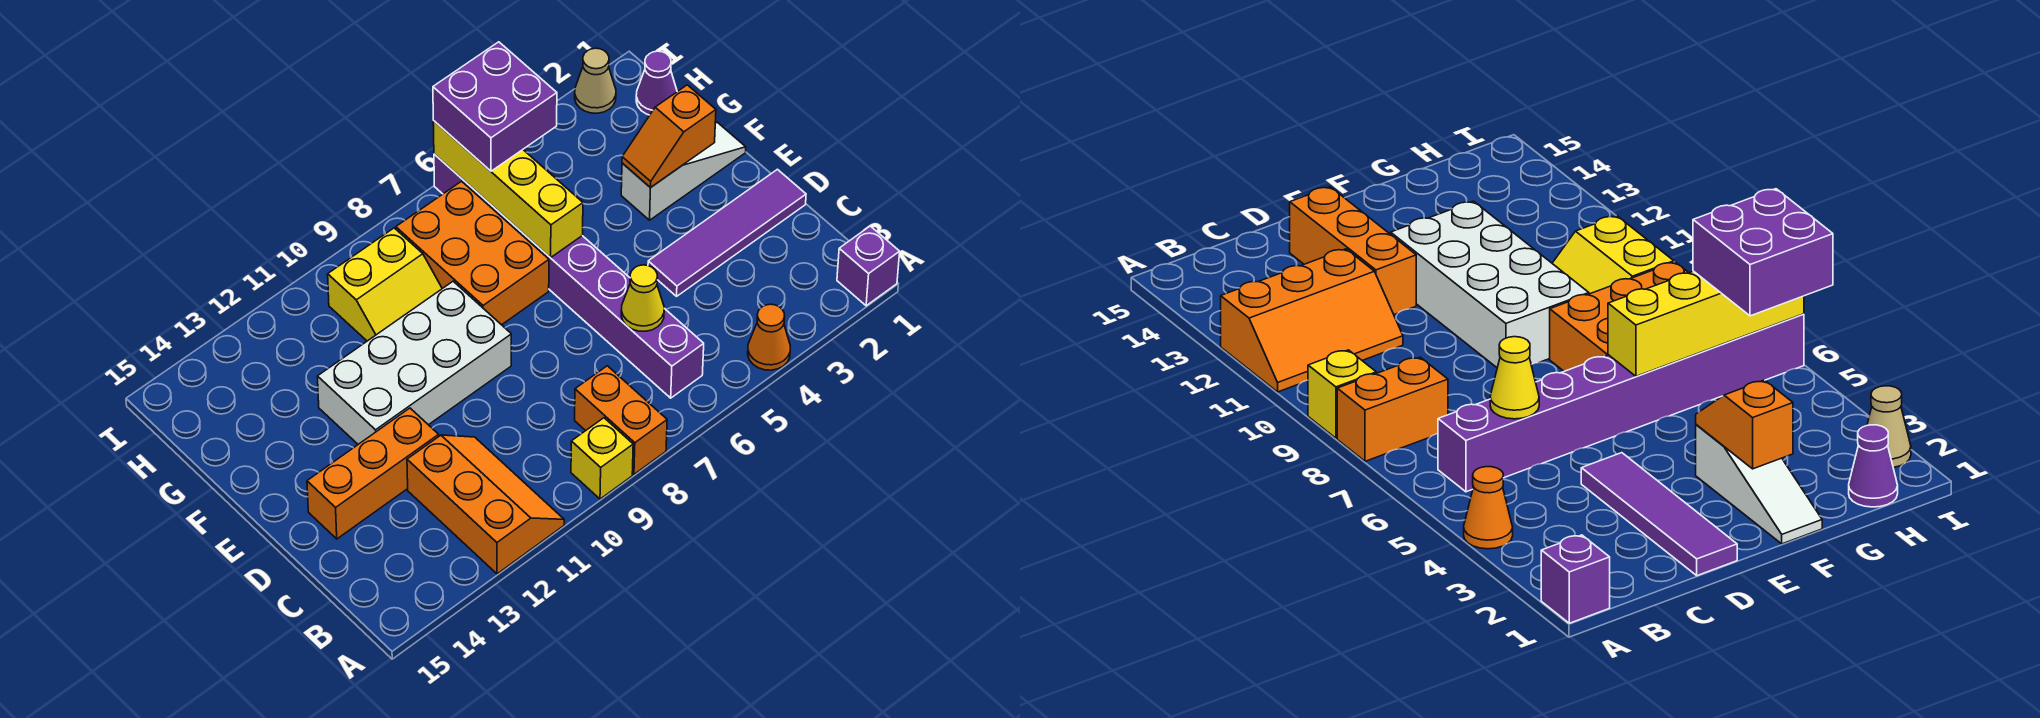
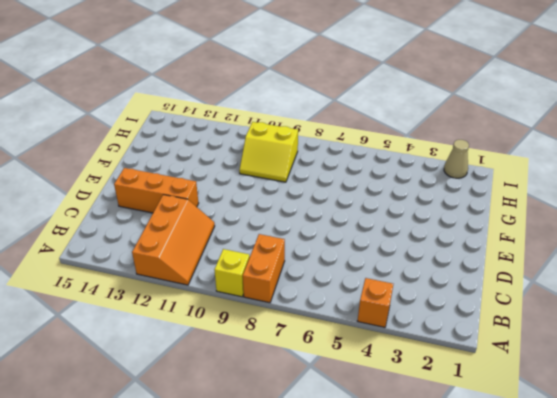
orange 1x1 brick [358,278,393,327] -> orange 1x1 cone [748,304,790,370]
none -> purple 1x1 brick [837,226,900,306]
none -> purple 1x8 brick [434,154,704,398]
none -> purple 1x4 tile [648,169,806,296]

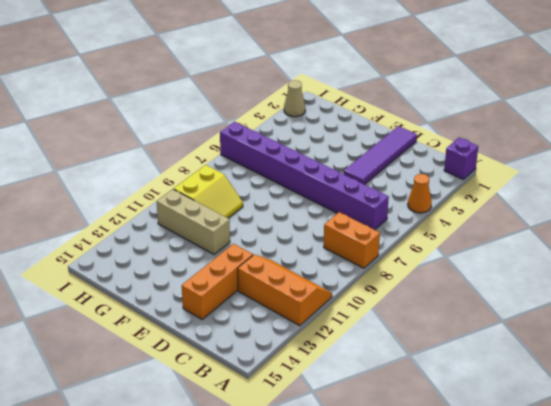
tan 1x3 brick [156,189,230,254] -> white 2x4 brick [317,281,511,444]
none -> yellow 1x1 brick [571,418,633,499]
none -> white 1x3 slope [621,122,746,220]
none -> orange 2x3 brick [396,181,549,325]

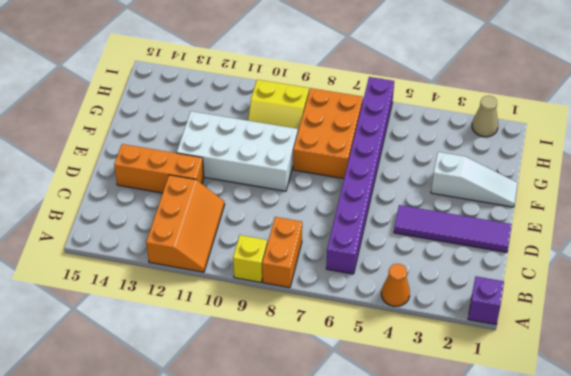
none -> purple 1x1 cone [636,51,677,115]
none -> yellow 1x1 cone [621,265,664,331]
none -> orange 1x2 slope [622,85,716,188]

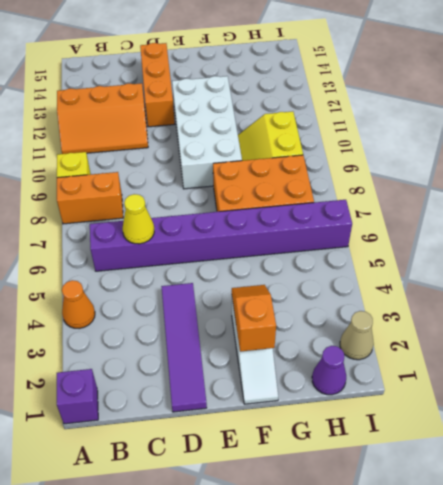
none -> yellow 1x4 brick [433,121,583,258]
none -> purple 2x2 brick [433,42,557,171]

